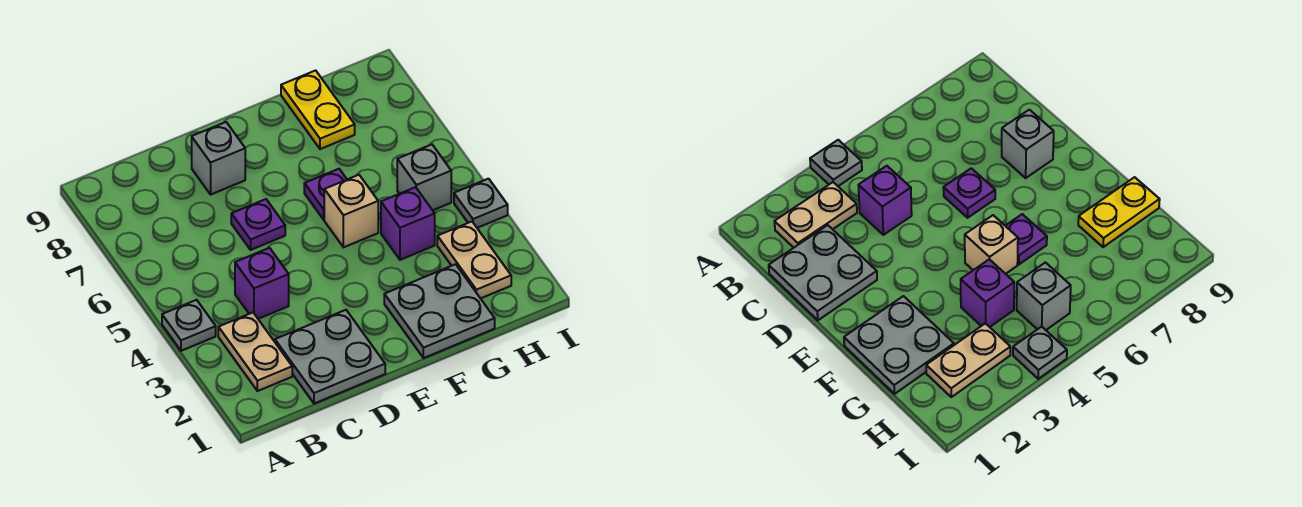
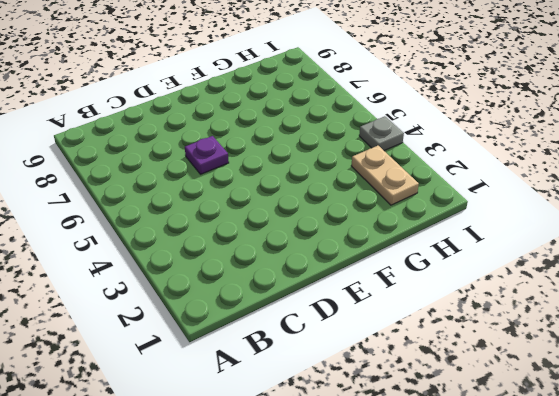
none -> grey 1x1 plate [162,300,216,351]
none -> tan 1x2 plate [218,313,292,391]
none -> grey 2x2 plate [275,310,385,404]

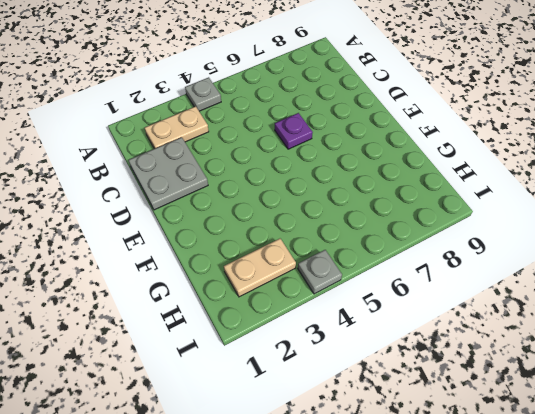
none -> purple 1x1 brick [235,248,289,319]
none -> grey 1x1 brick [192,122,245,194]
none -> grey 2x2 plate [384,264,495,358]

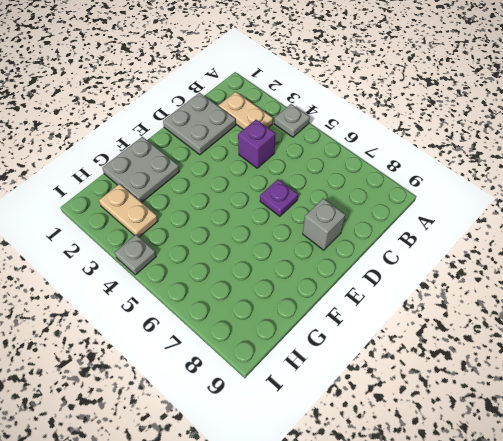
none -> tan 1x1 brick [324,175,378,247]
none -> purple 1x1 plate [304,169,347,220]
none -> purple 1x1 brick [381,187,435,260]

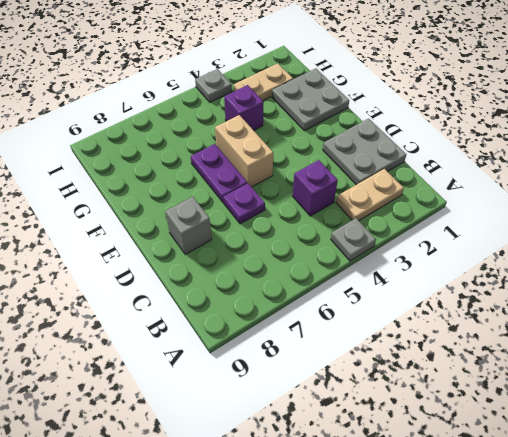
tan 1x2 brick [215,115,273,187] -> tan 1x1 brick [324,175,378,247]
purple 1x2 plate [191,144,247,202] -> purple 1x1 plate [304,169,347,220]
none -> yellow 1x2 plate [281,70,355,149]
none -> grey 1x1 brick [397,145,451,210]

